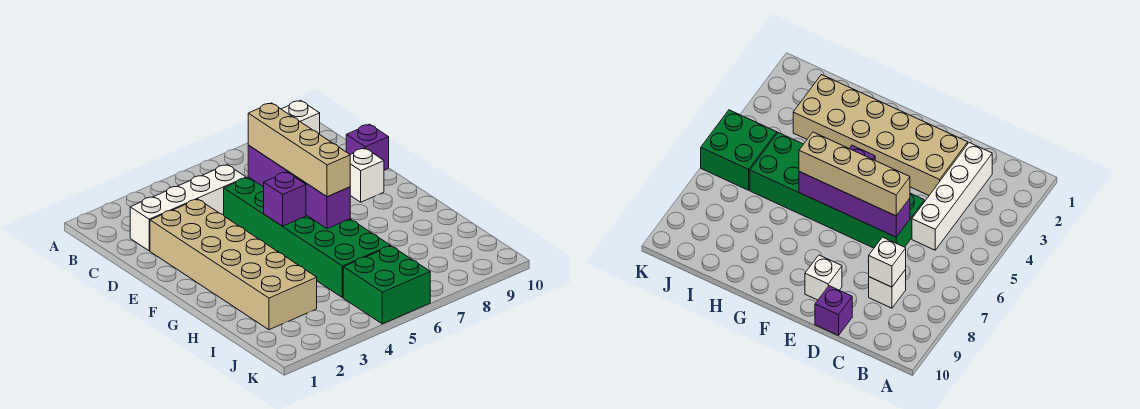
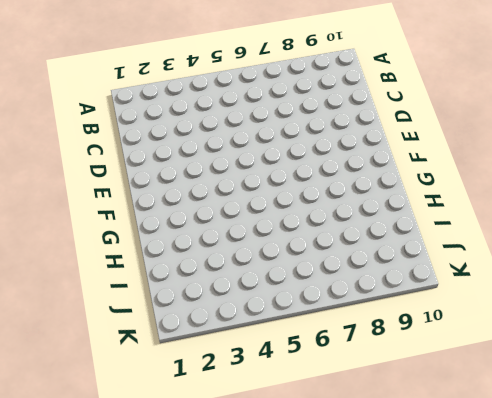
none -> white 1x4 brick [130,165,246,251]
none -> white 1x1 brick [869,270,906,308]

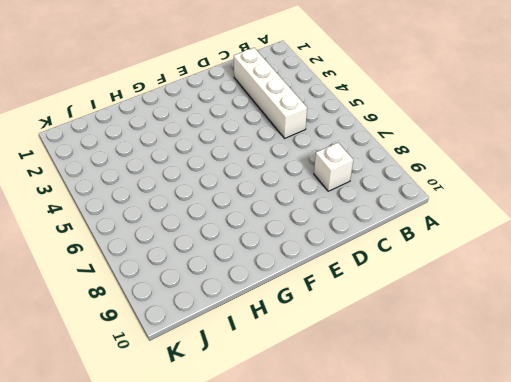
none -> tan 2x6 brick [150,199,317,330]
none -> green 2x6 brick [224,177,390,298]

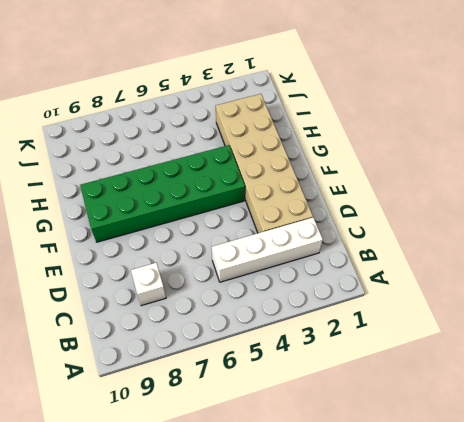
green 2x6 brick [80,145,245,242] -> green 2x6 brick turned to [224,177,390,298]
none -> purple 1x1 brick [346,124,389,170]
none -> white 1x1 brick [350,148,384,202]

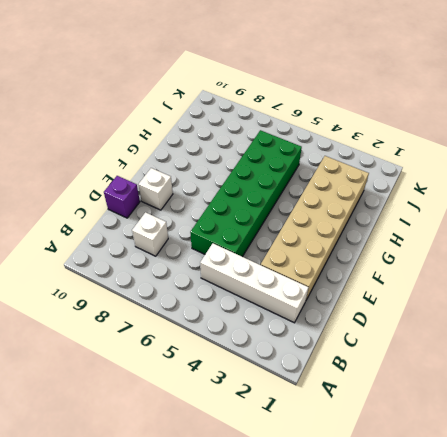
none -> green 2x2 brick [343,246,430,324]
none -> white 1x1 brick [282,101,320,134]

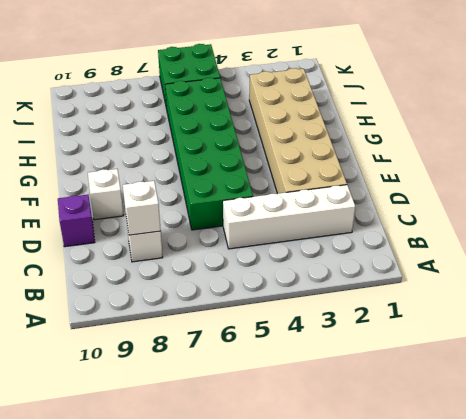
none -> purple 1x4 brick [248,145,350,229]
none -> purple 1x1 brick [264,172,306,226]

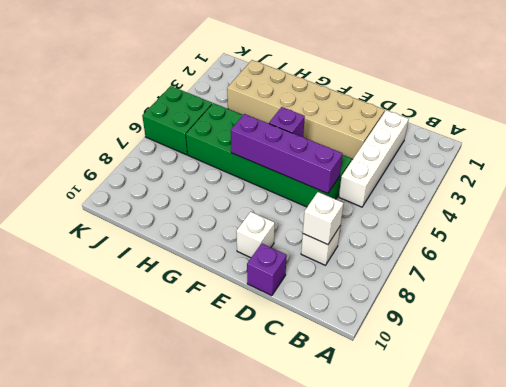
none -> tan 1x4 brick [248,103,350,197]

